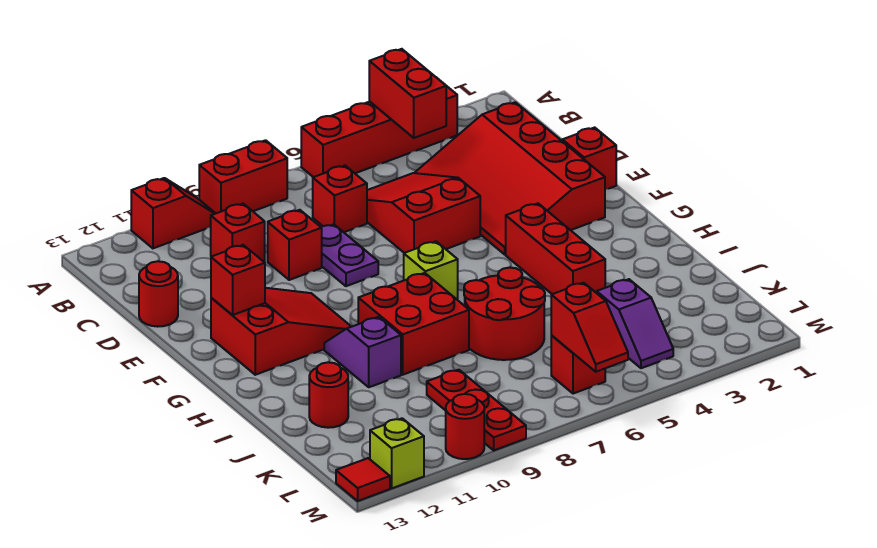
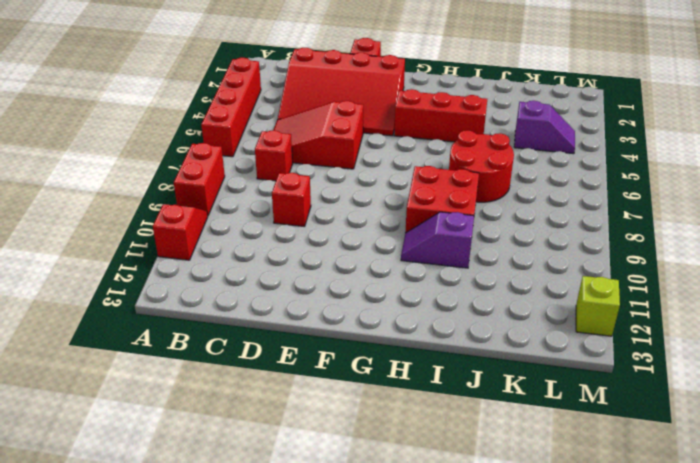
none -> red 1x1 brick [211,204,265,262]
none -> purple 1x2 plate [321,224,378,286]
none -> red 1x1 round brick [139,261,178,327]

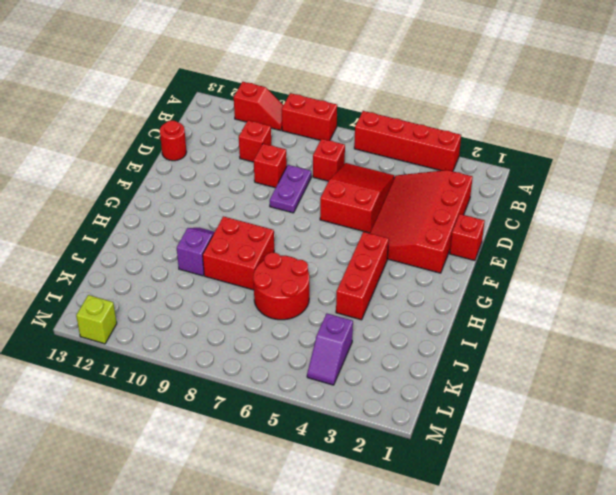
none -> red 2x3 slope [211,288,351,375]
none -> lime 1x1 brick [404,241,458,300]
none -> red 1x1 round brick [309,362,348,428]

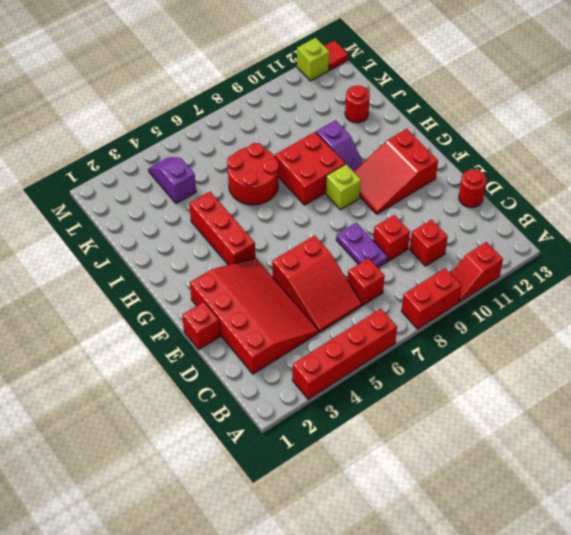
lime 1x1 brick [326,164,361,210] -> lime 1x1 brick moved to [404,241,458,300]
none -> red 1x3 plate [427,370,526,450]
none -> red 1x1 brick [551,336,605,394]
none -> red 1x1 round brick [446,394,484,459]

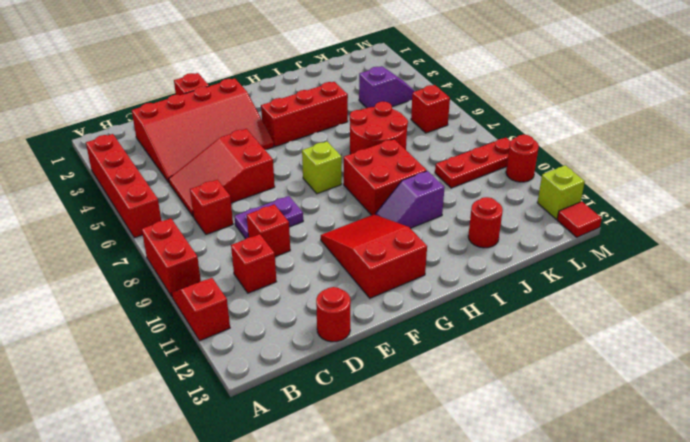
none -> red 1x2 brick [369,49,446,138]
none -> red 1x1 brick [211,245,265,315]
none -> red 1x2 slope [551,283,628,372]

